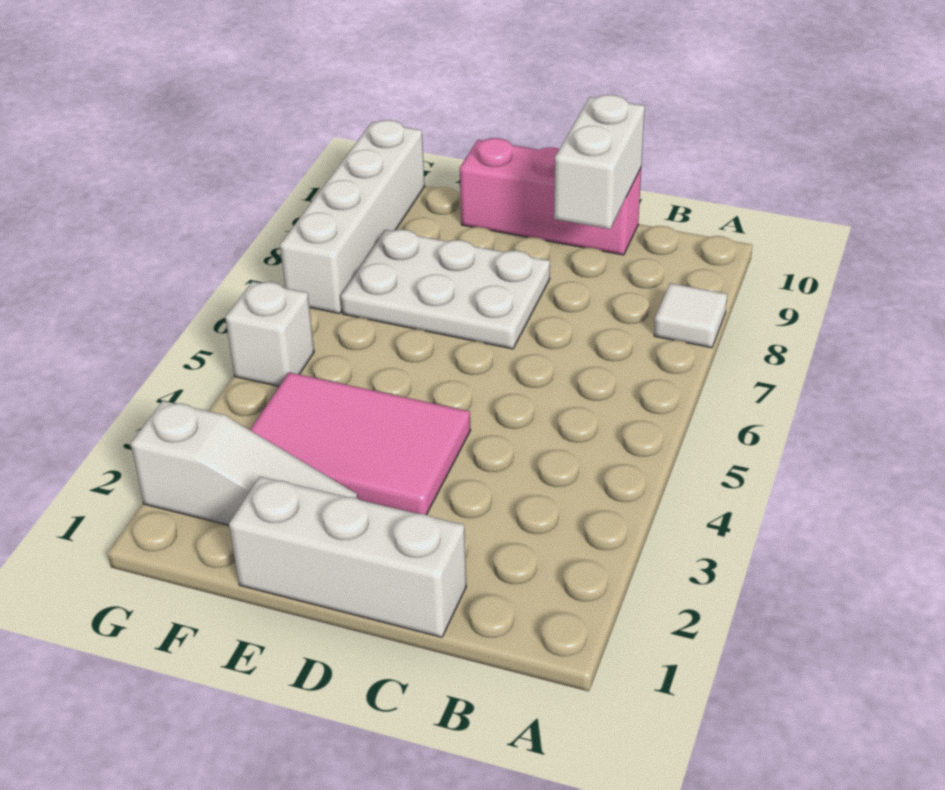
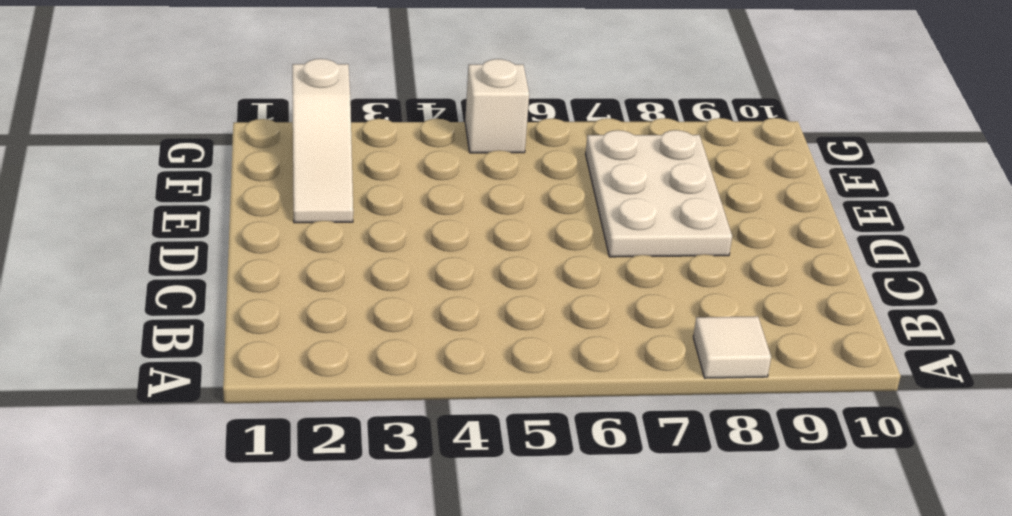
none -> white 1x3 brick [229,477,466,637]
none -> pink 1x3 brick [460,138,641,255]

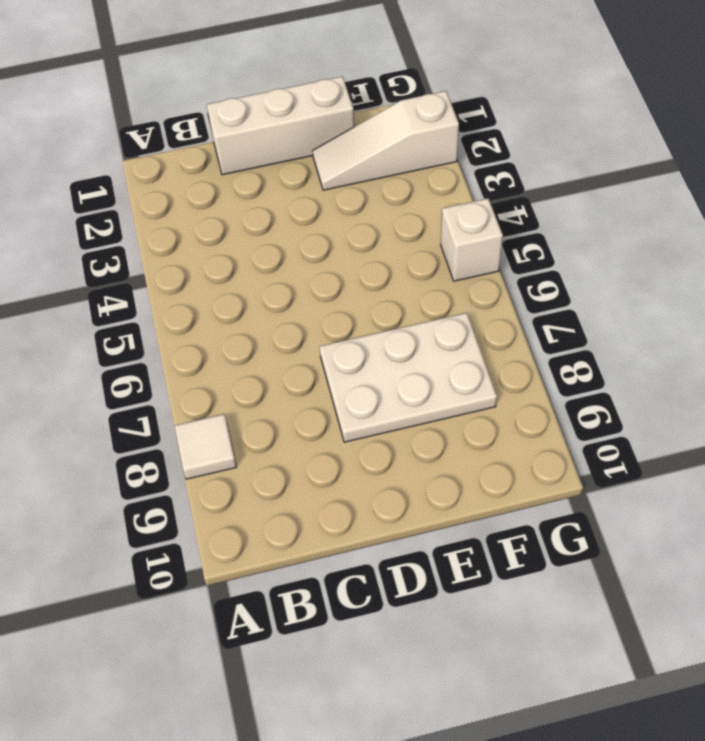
none -> pink 1x3 brick [460,138,641,255]
none -> pink 2x3 tile [250,372,471,515]

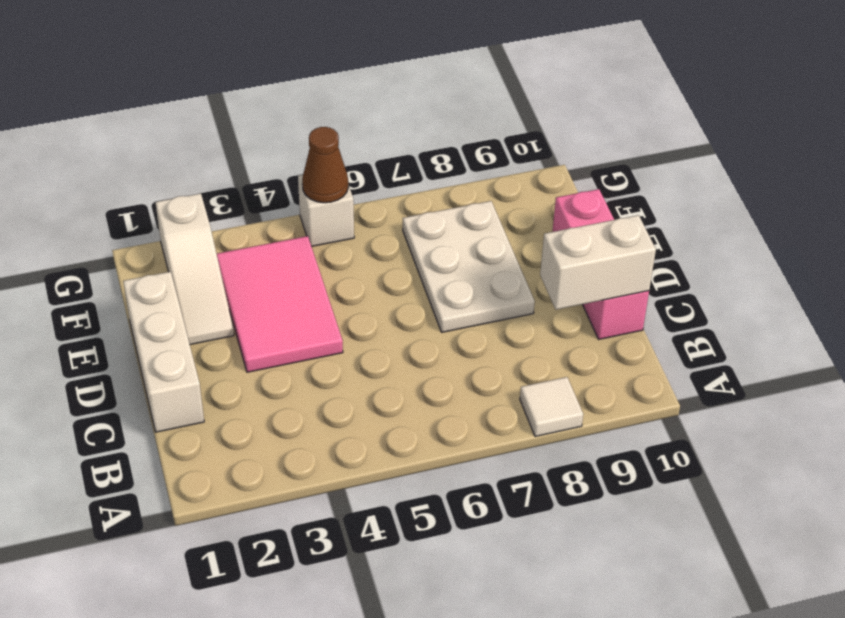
brown 1x1 cone [302,127,348,203] -> none
none -> white 1x4 brick [280,120,425,314]

